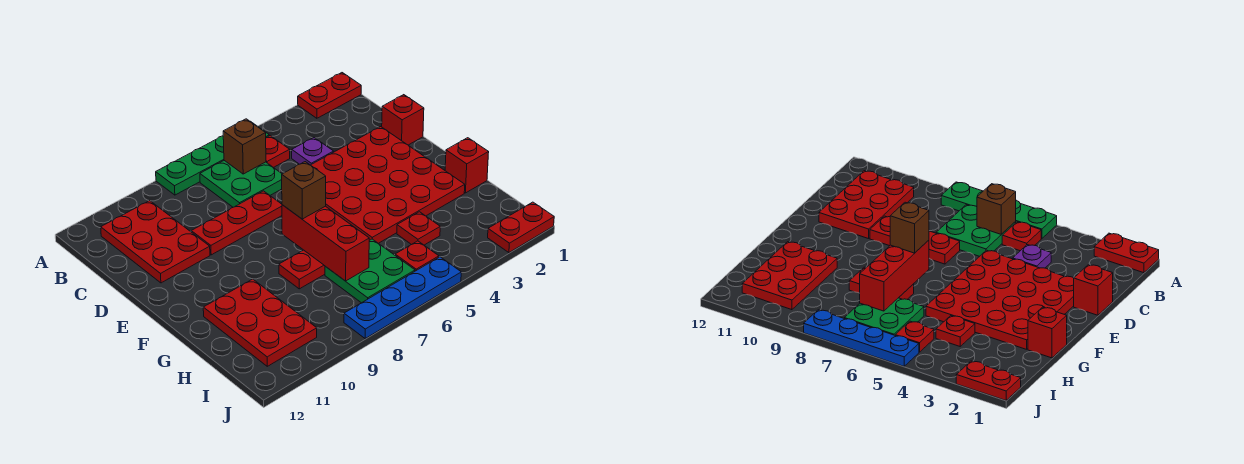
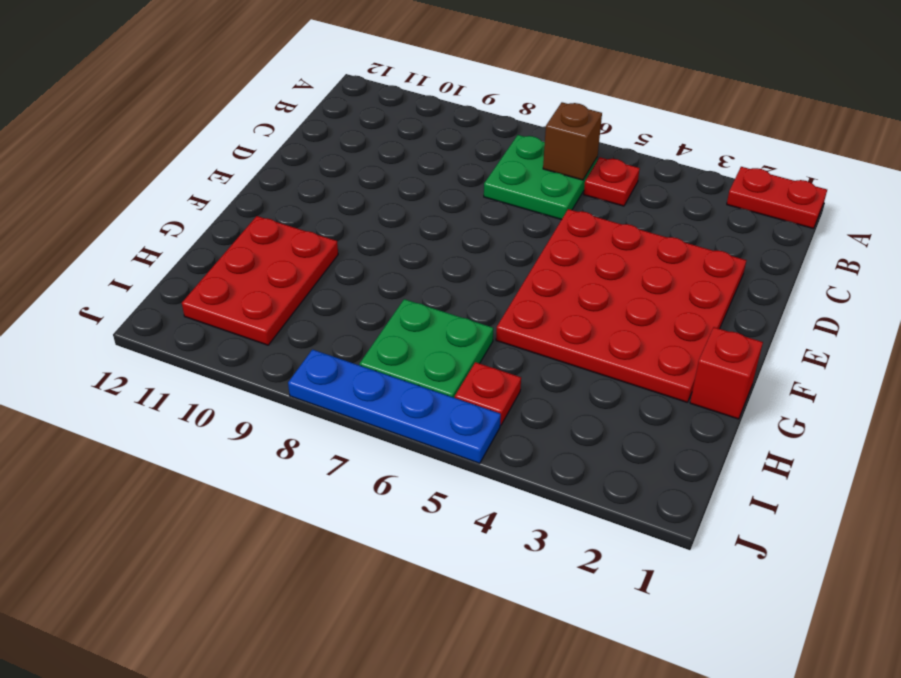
none -> green 1x4 plate [156,122,269,195]
none -> red 2x3 plate [101,201,210,283]
none -> purple 1x1 plate [292,138,334,165]

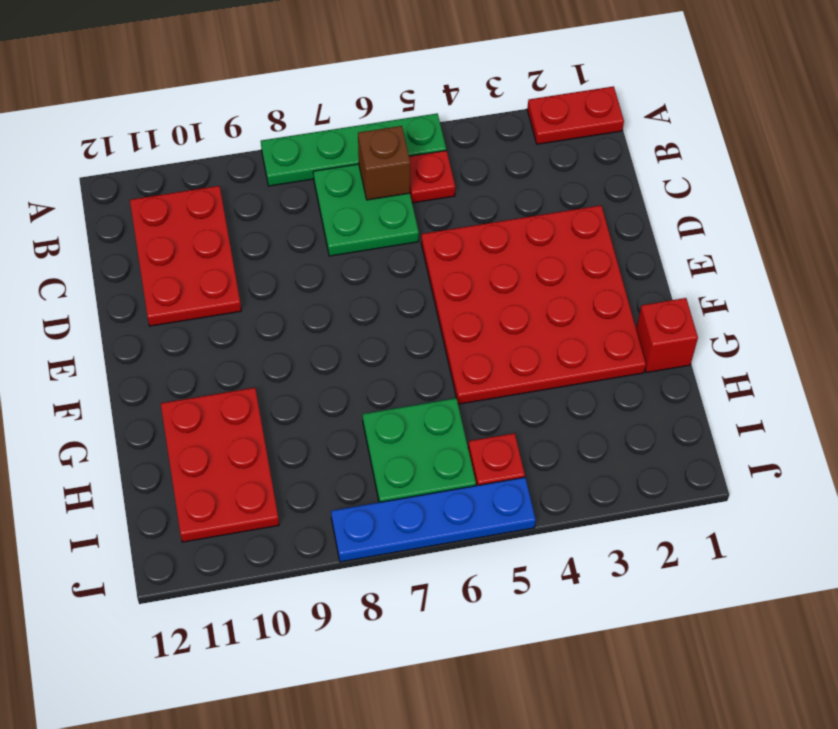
none -> purple 1x1 plate [292,138,334,165]
none -> red 1x1 brick [382,95,424,145]
none -> red 1x3 plate [191,191,282,255]

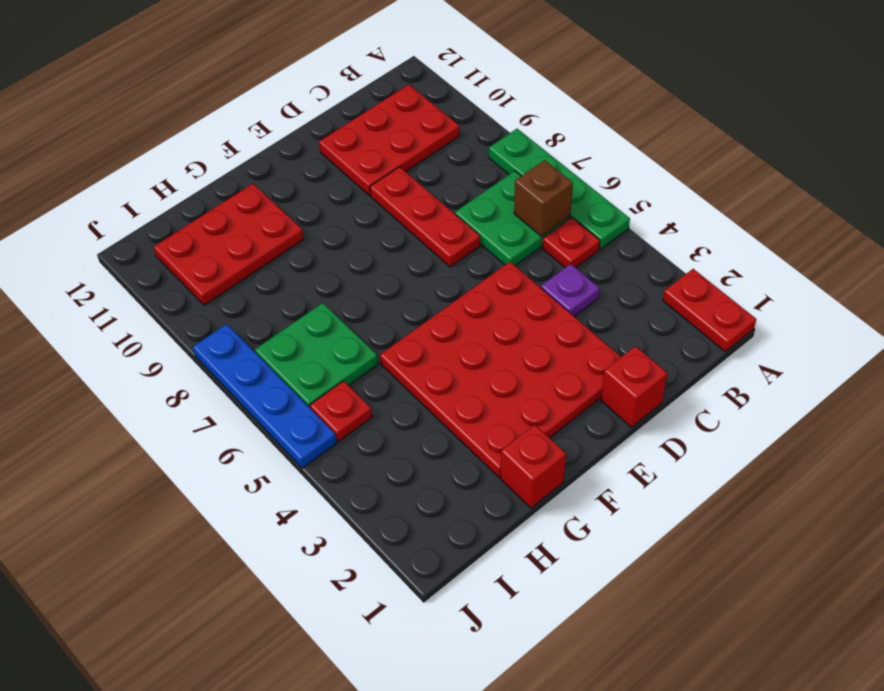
none -> red 1x2 plate [279,250,325,289]
none -> red 1x1 plate [397,212,440,245]
none -> red 1x2 plate [488,202,554,253]

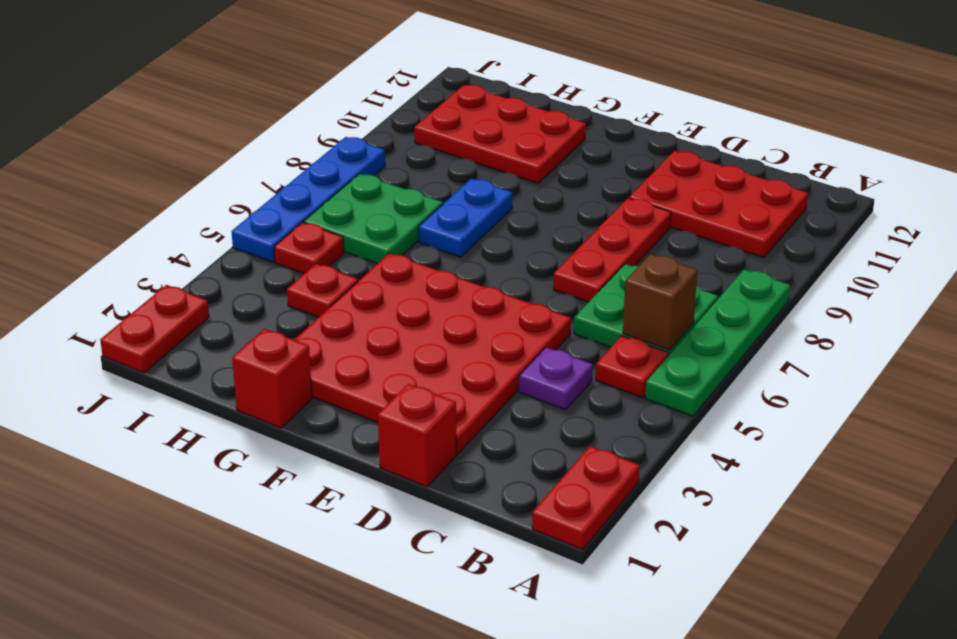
blue 1x2 plate [419,179,512,257] -> red 1x2 plate [279,250,325,289]
none -> red 1x3 brick [282,205,369,281]
none -> brown 1x1 brick [282,162,326,219]

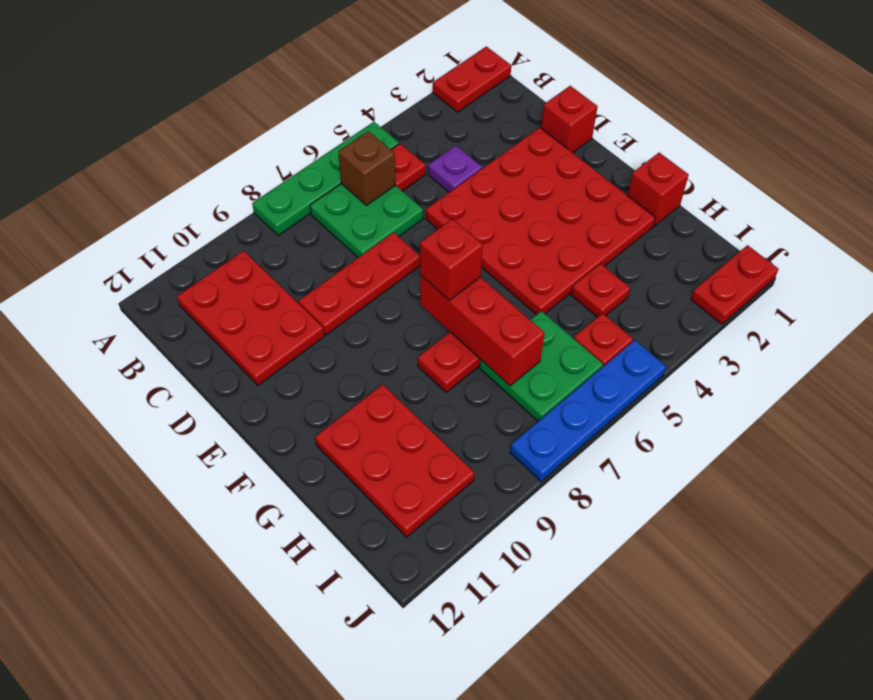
red 1x1 brick [420,219,483,300] -> brown 1x1 brick [282,162,326,219]

